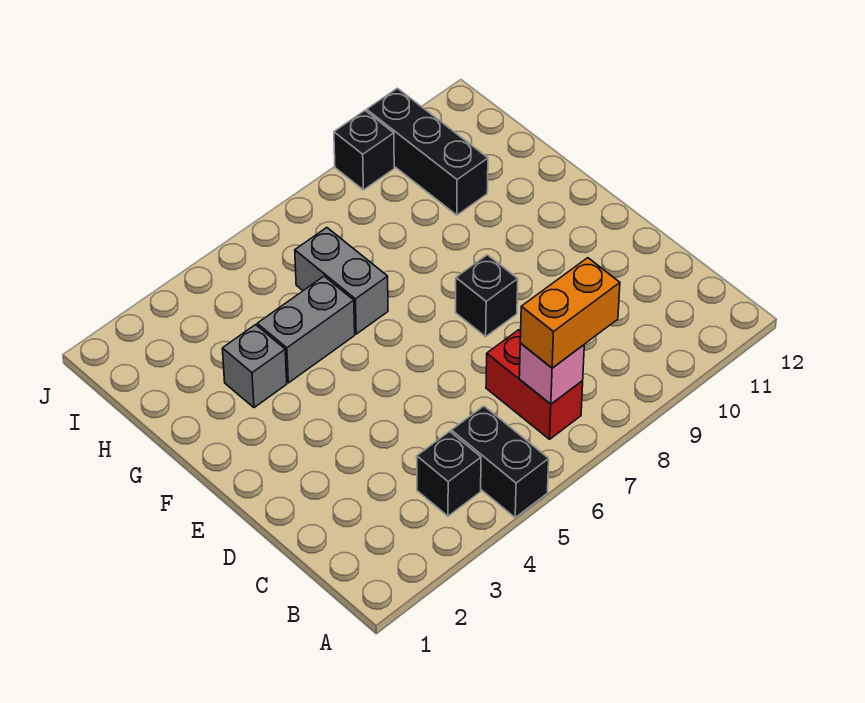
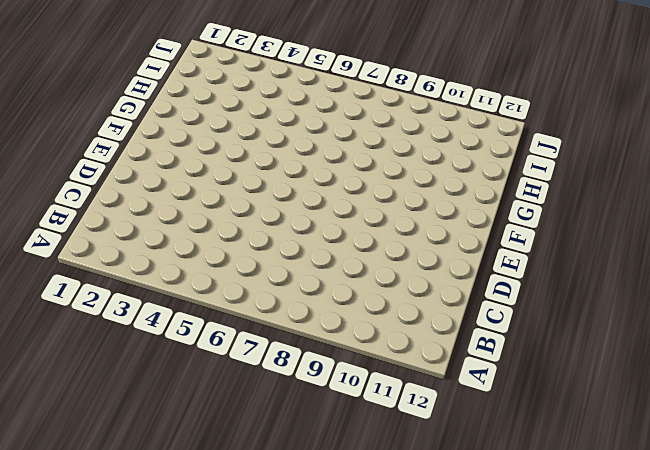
none -> black 1x2 brick [451,406,549,517]
none -> black 1x1 brick [417,431,481,516]

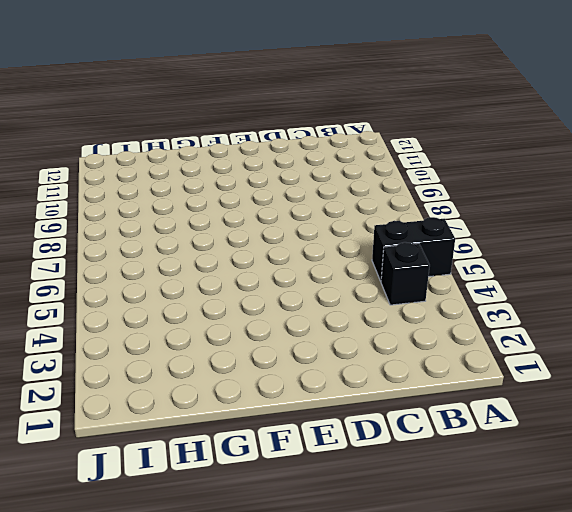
none -> red 1x2 brick [486,330,583,439]
none -> black 1x1 brick [456,255,518,337]

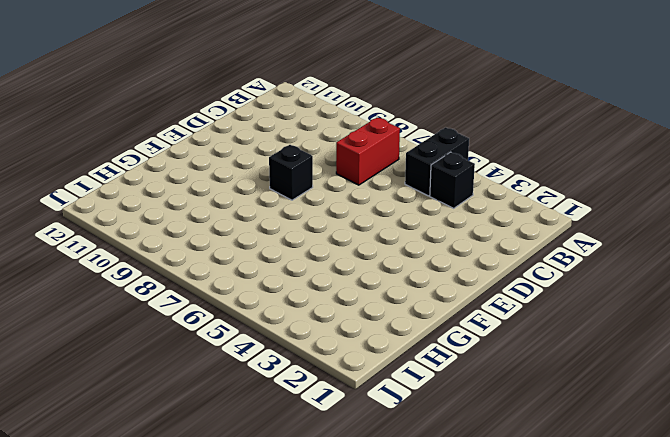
none -> grey 1x1 brick [222,325,287,408]
none -> grey 1x2 brick [257,276,355,383]

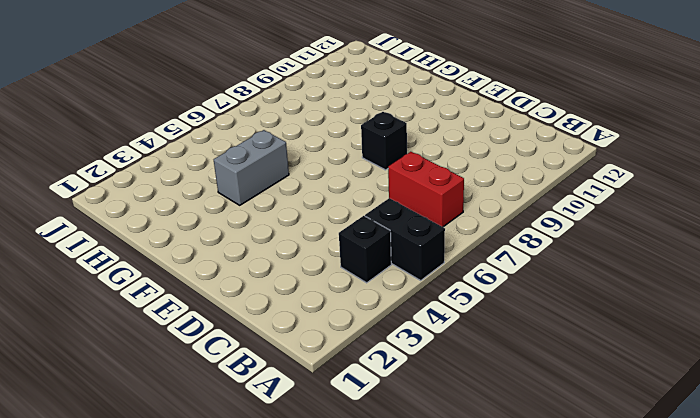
none -> grey 1x1 brick [222,325,287,408]
none -> grey 1x2 brick [295,228,388,334]

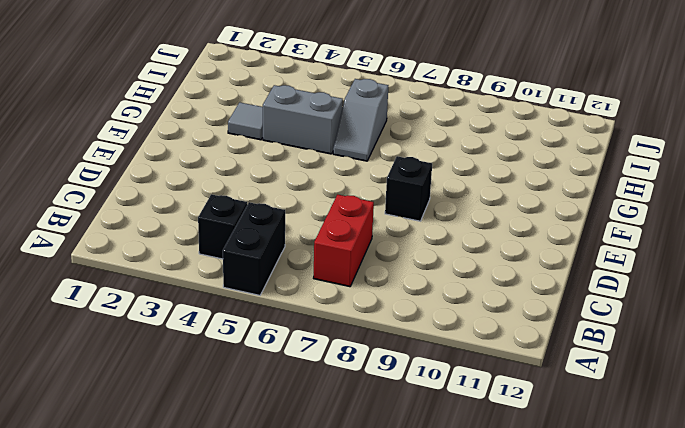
grey 1x1 tile [228,102,263,140] -> grey 1x1 brick [222,325,287,408]
grey 1x2 slope [333,79,388,161] -> grey 1x2 brick [295,228,388,334]
none -> black 1x3 brick [367,88,488,215]
none -> black 1x1 brick [334,111,394,190]

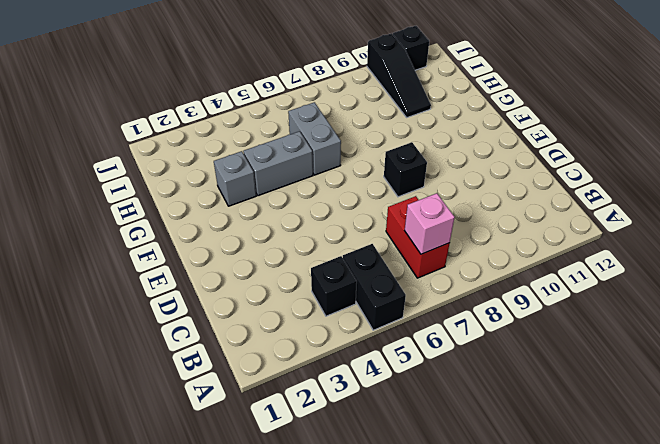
black 1x3 slope [367,33,431,117] -> black 1x3 brick [367,88,488,215]
black 1x1 brick [393,26,429,70] -> black 1x1 brick moved to [334,111,394,190]
none -> orange 1x2 brick [520,258,620,368]

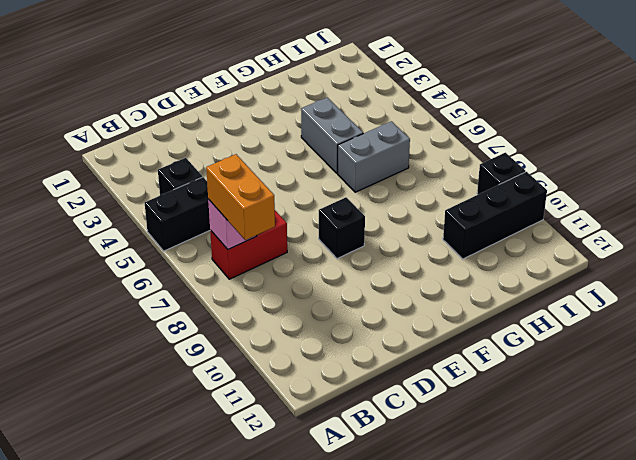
none -> grey 1x1 brick [222,325,287,408]

